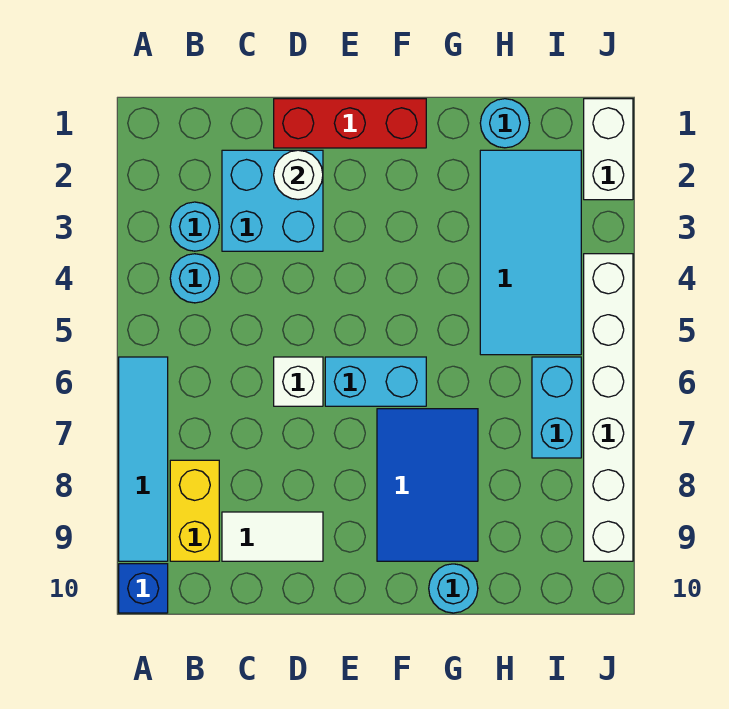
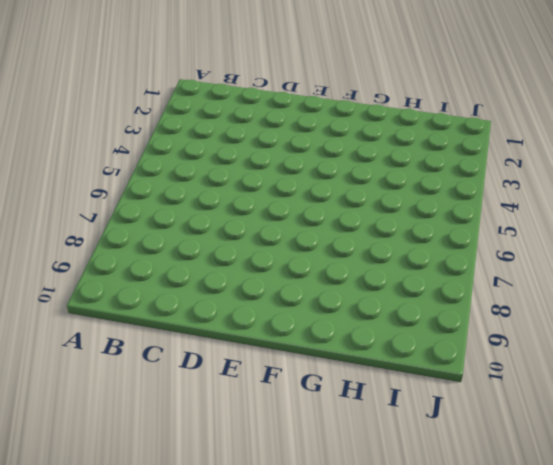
none -> cyan 1x4 tile [119,357,168,561]
none -> blue 1x1 brick [119,564,168,613]
none -> cyan 1x1 round brick [170,202,219,251]

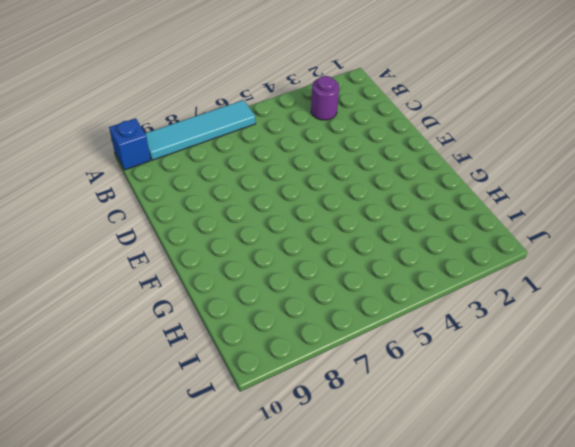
purple 1x1 round brick [311,76,339,120] -> cyan 1x1 round brick [170,202,219,251]
none -> cyan 1x1 round brick [170,254,219,303]
none -> yellow 1x2 brick [170,460,219,561]
none -> cyan 2x2 brick [222,150,323,251]

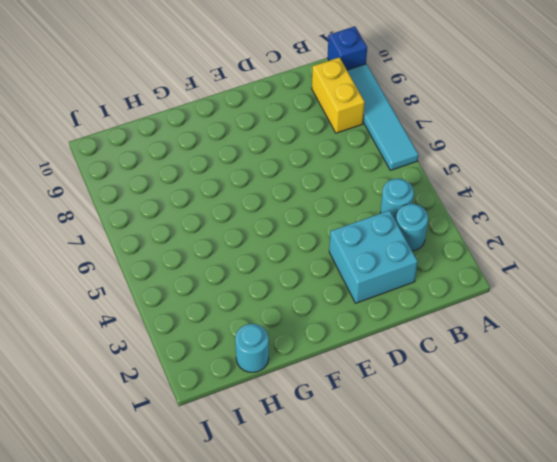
none -> white 1x2 tile [222,512,323,561]
none -> red 1x3 brick [274,99,426,148]
none -> white 1x1 brick [274,357,323,406]

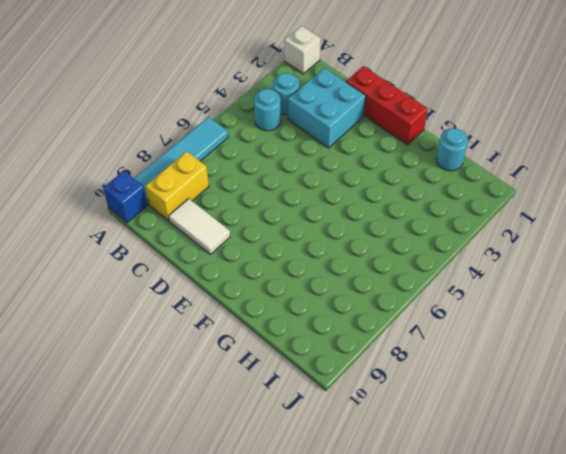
white 1x1 brick [284,26,321,74] -> white 1x1 brick moved to [274,357,323,406]
none -> cyan 1x2 brick [325,357,426,406]
none -> blue 2x3 tile [377,409,478,561]
none -> cyan 1x1 round brick [429,564,478,613]

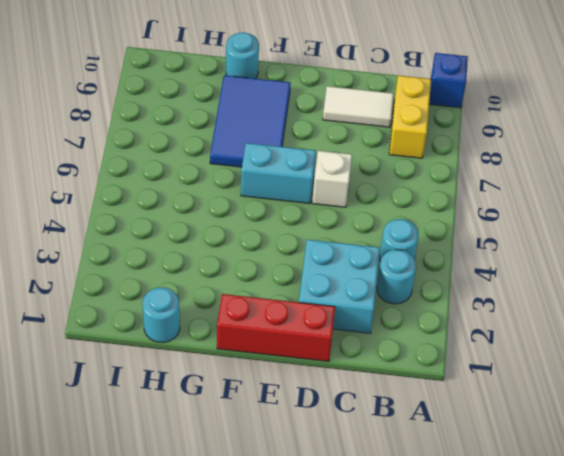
none -> cyan 1x4 tile [119,357,168,561]
none -> cyan 2x4 tile [480,150,581,355]
none -> cyan 1x2 brick [532,357,581,458]

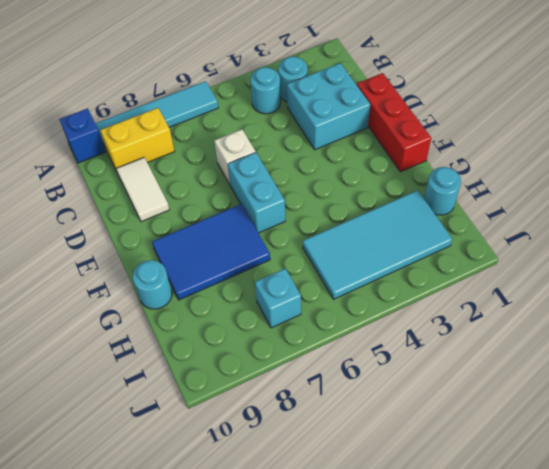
cyan 1x1 brick [255,268,301,328] -> cyan 1x2 brick [532,357,581,458]
none -> white 1x2 brick [584,99,633,200]
none -> white 1x6 brick [584,254,633,561]
none -> white 1x1 round brick [274,150,323,200]

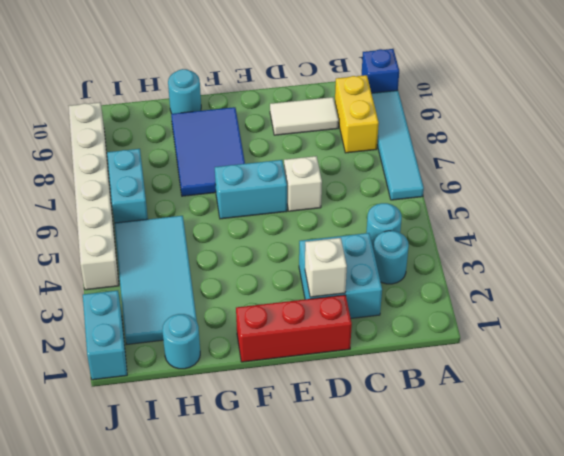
white 1x1 brick [305,238,347,297] -> white 1x1 round brick [274,150,323,200]
cyan 1x2 brick [83,290,127,380] -> white 1x2 brick [584,99,633,200]

